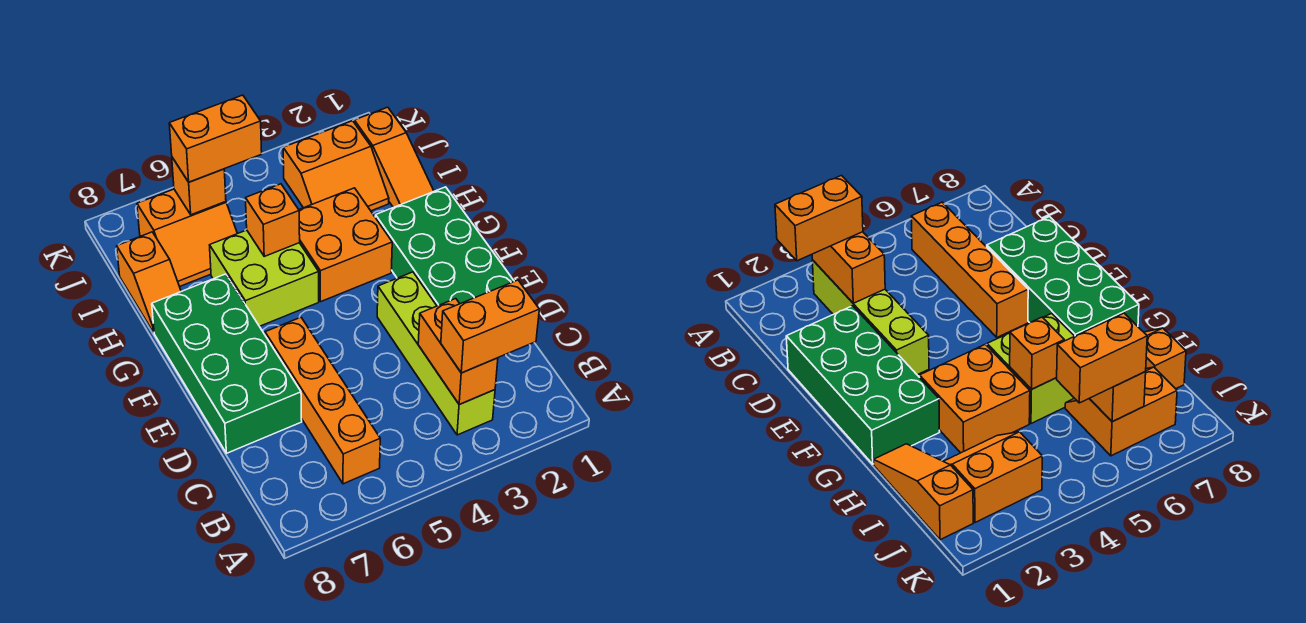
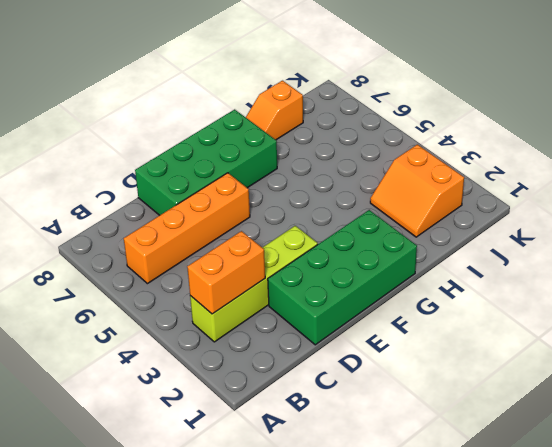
none -> orange 2x2 brick [299,188,392,302]
none -> lime 2x2 brick [210,230,319,326]
none -> orange 1x3 slope [354,107,434,208]

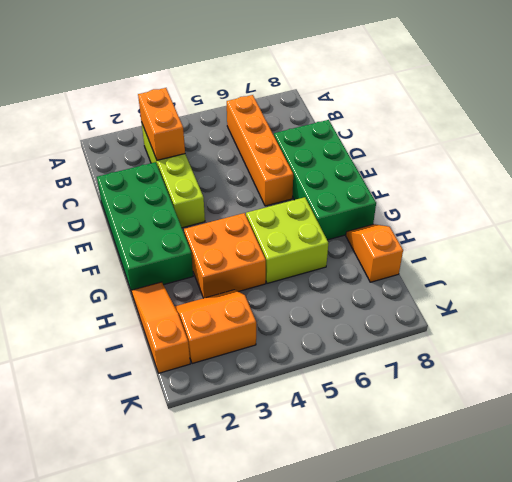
none -> orange 2x2 slope [137,189,237,287]
none -> orange 1x1 brick [246,184,300,256]
none -> orange 1x1 brick [172,158,226,215]

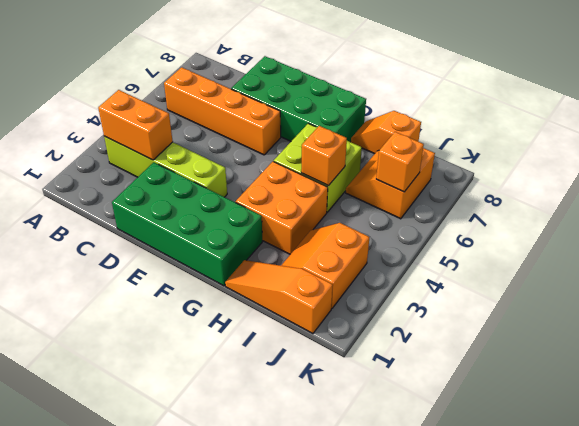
none -> orange 1x2 brick [441,280,539,373]
none -> orange 1x2 brick [169,95,262,182]

